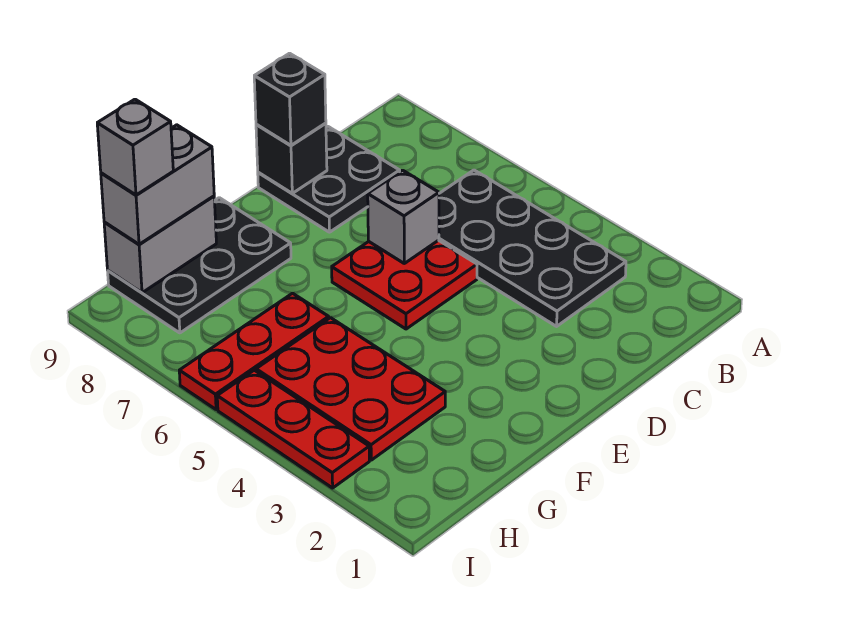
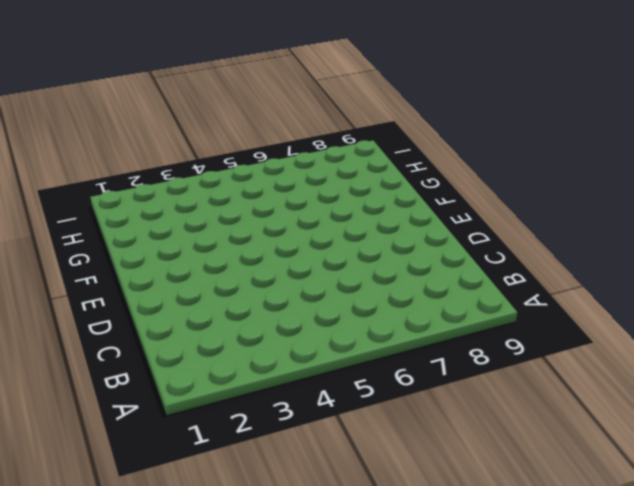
none -> black 2x4 plate [439,170,626,326]
none -> black 2x2 plate [258,127,400,232]
none -> red 2x2 plate [332,240,477,329]

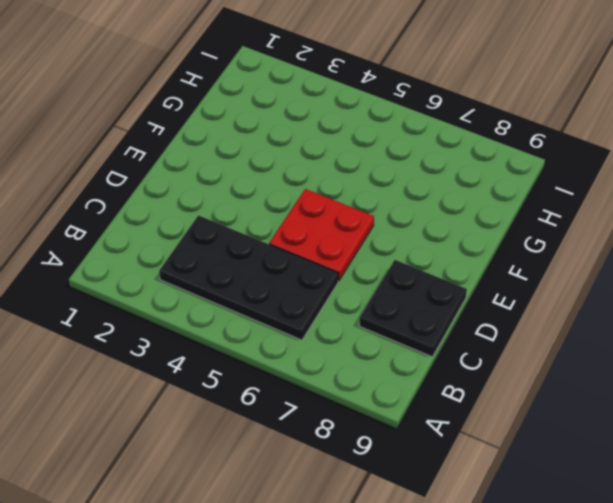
none -> black 2x3 plate [108,198,291,333]
none -> red 2x3 plate [256,318,445,460]
none -> red 1x3 plate [179,293,329,410]

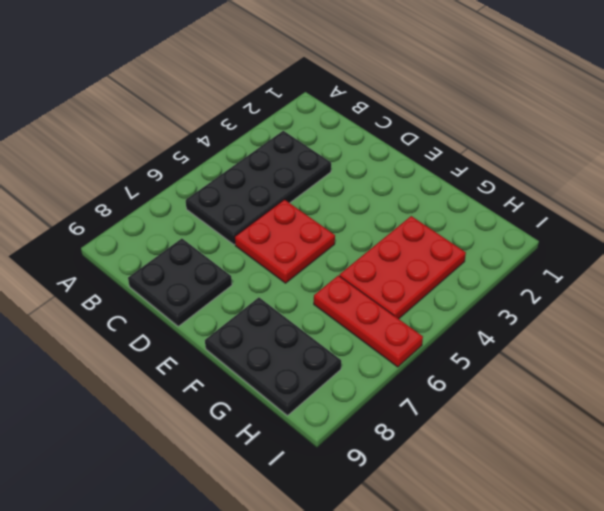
none -> red 1x3 plate [217,370,369,488]
none -> grey 1x1 brick [368,170,439,263]
none -> black 1x1 brick [256,123,327,193]

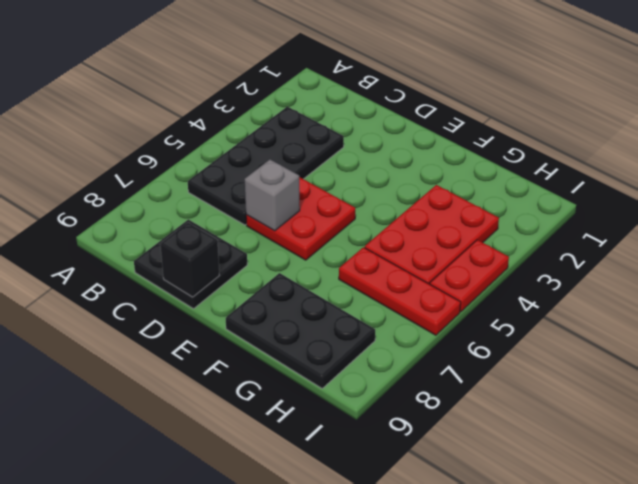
red 1x2 plate [430,240,509,312] -> red 1x3 plate [217,370,369,488]
none -> grey 1x2 brick [104,196,216,293]
none -> black 1x1 brick [254,53,326,145]
none -> grey 1x2 brick [101,125,214,244]

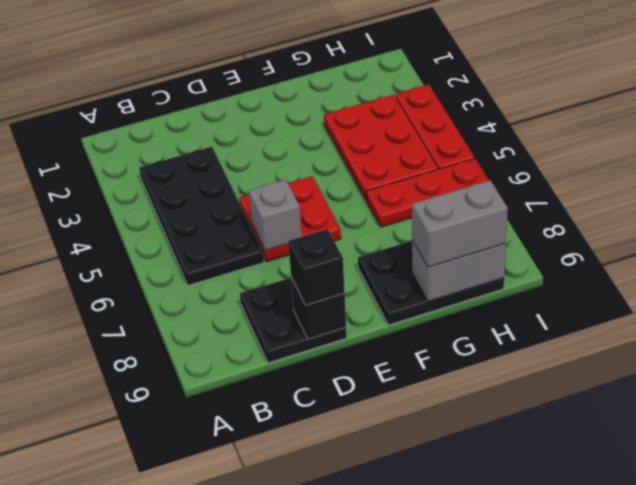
none -> grey 1x1 brick [97,99,173,195]

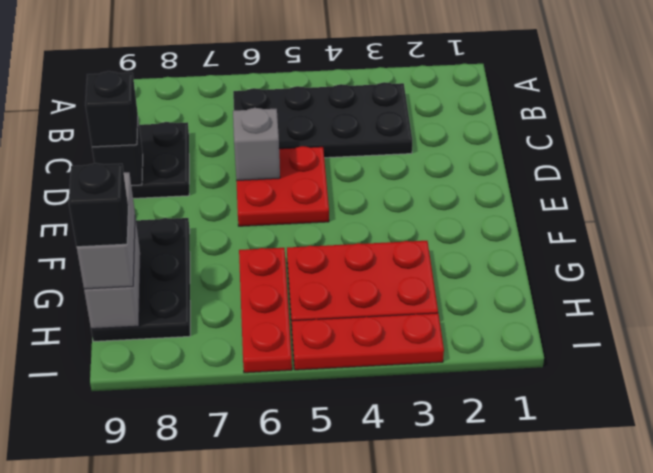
black 1x1 brick [69,163,128,247] -> grey 1x1 brick [97,99,173,195]

